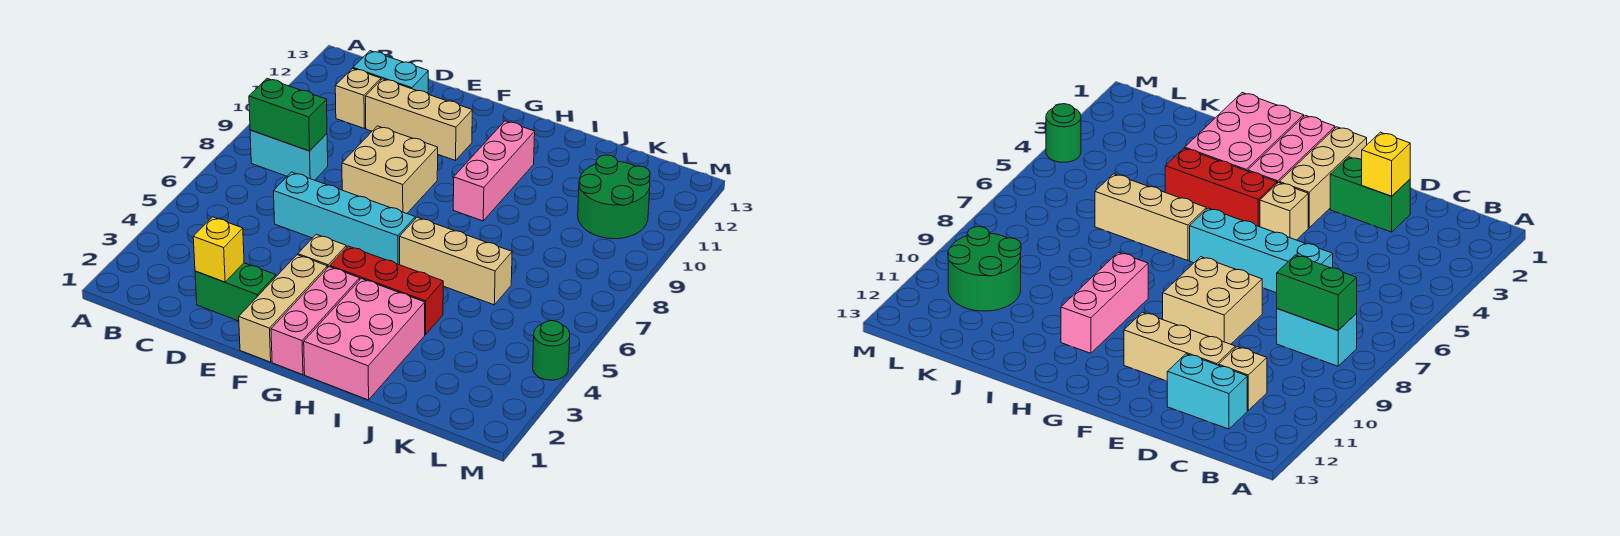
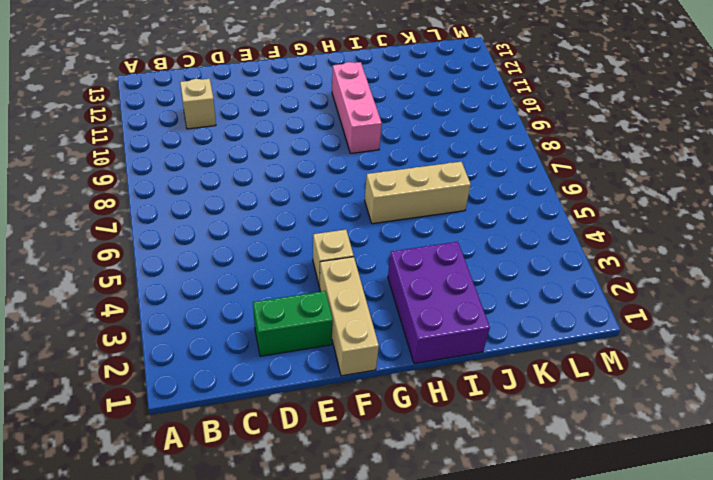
purple 2x3 brick [388,242,490,364] -> pink 2x3 brick [304,279,425,400]
none -> cyan 1x2 brick [250,130,328,180]
none -> cyan 1x2 brick [353,51,428,93]
none -> cyan 1x4 brick [274,172,415,265]

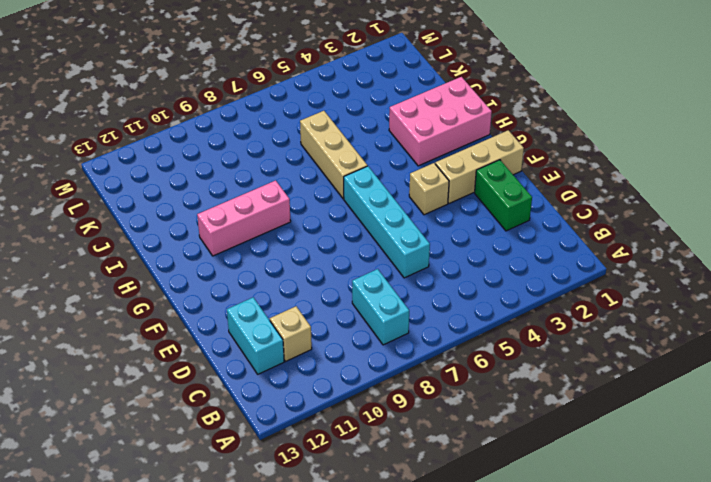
none -> tan 1x3 brick [366,79,472,161]
none -> tan 2x2 brick [342,126,438,213]
none -> pink 1x3 brick [271,267,360,375]

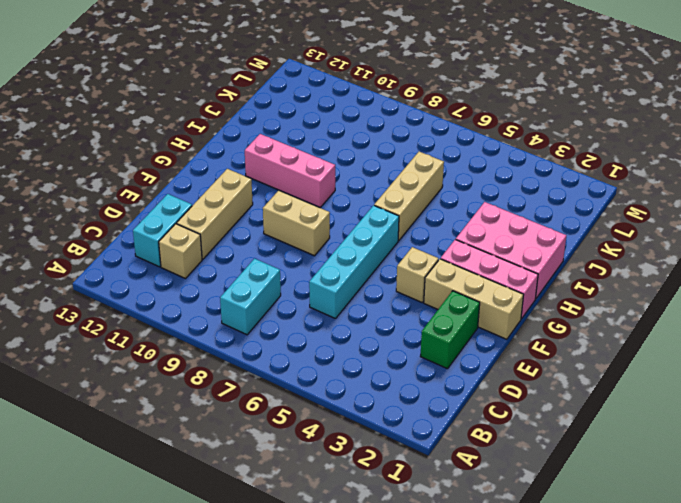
tan 1x2 brick [263,190,330,256] -> tan 2x2 brick [342,126,438,213]
none -> red 1x3 brick [330,246,443,335]
none -> green 2x2 round brick [578,155,650,239]
none -> green 1x1 round brick [533,321,570,380]

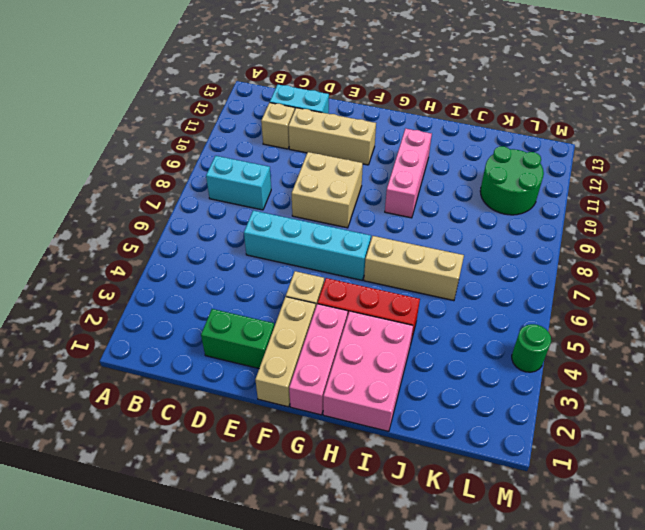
none -> green 1x2 brick [249,79,327,151]
none -> yellow 1x1 brick [193,217,244,282]

